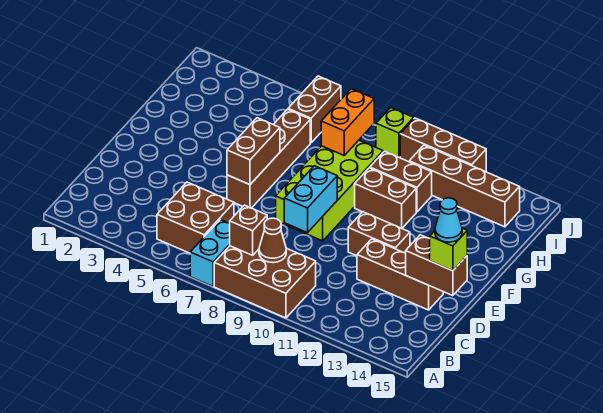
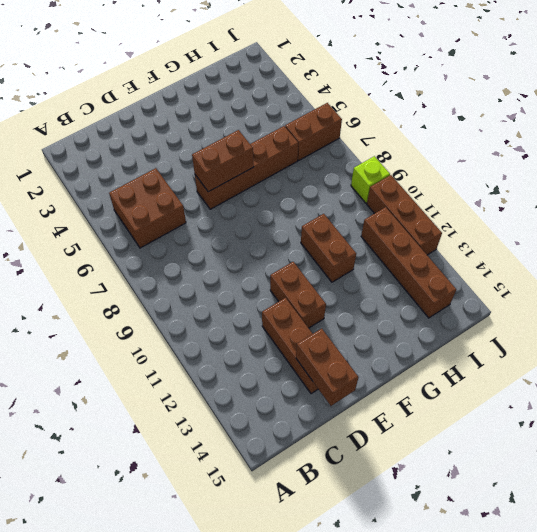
none -> cyan 1x2 brick [190,220,230,286]
none -> brown 2x3 brick [214,246,316,318]
none -> lime 2x4 brick [276,140,383,241]

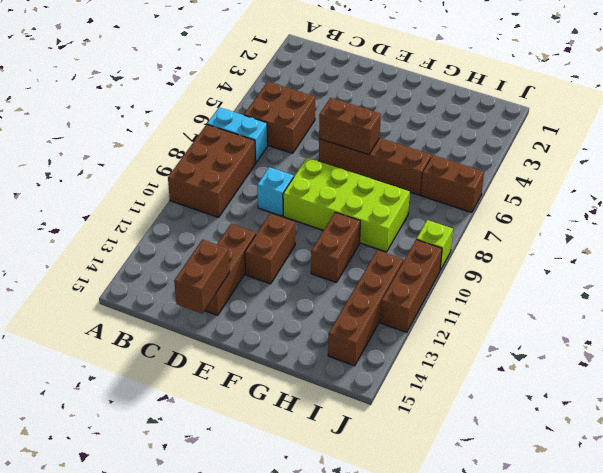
cyan 1x1 brick [257,167,294,216] -> none
none -> brown 1x2 brick [370,151,432,212]
none -> brown 1x1 brick [230,205,267,255]
none -> brown 1x1 cone [259,218,286,263]

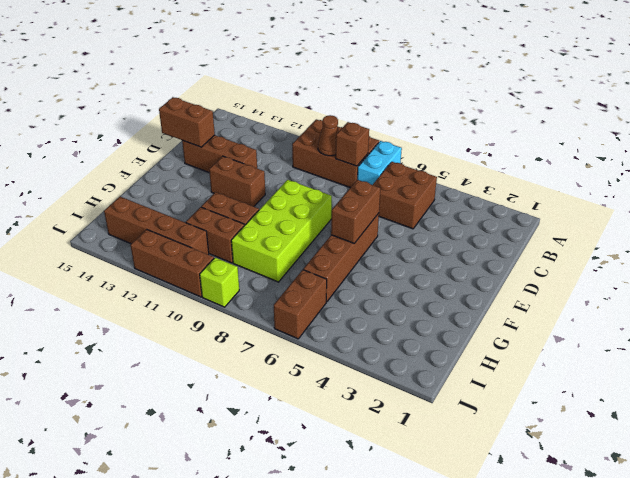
none -> cyan 1x2 brick [284,166,337,233]
none -> orange 1x2 brick [321,89,374,155]
none -> lime 1x1 brick [430,228,467,271]

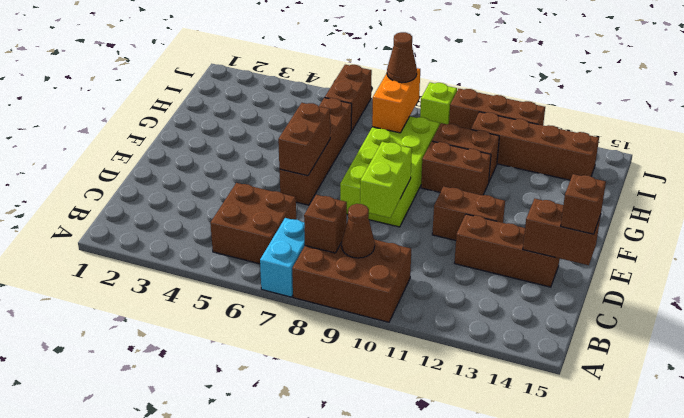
lime 1x2 brick [360,142,412,218] -> cyan 1x2 brick [284,166,337,233]
brown 1x1 brick [561,174,606,234] -> lime 1x1 brick [430,228,467,271]
brown 1x1 cone [387,32,417,83] -> none
none -> cyan 1x1 cone [435,198,462,242]

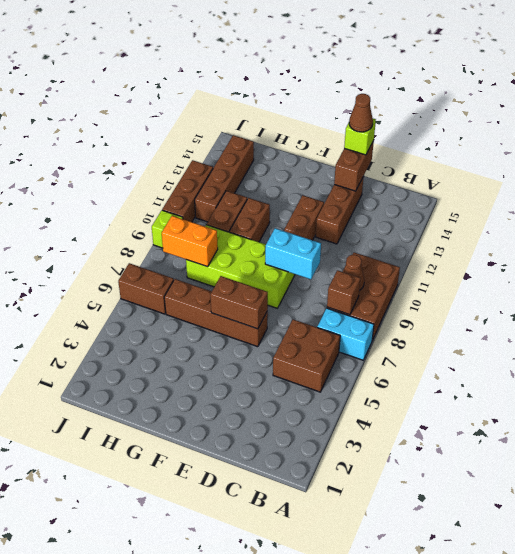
brown 1x1 cone [349,94,373,132] -> cyan 1x1 cone [435,198,462,242]

